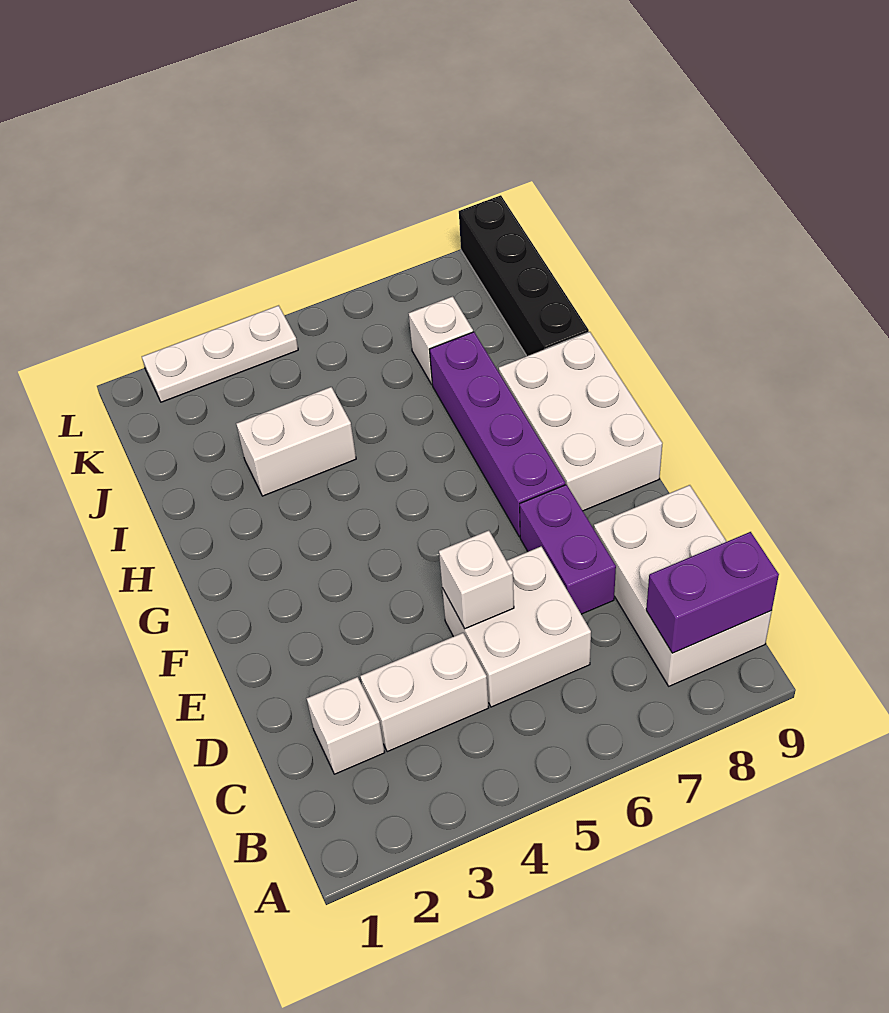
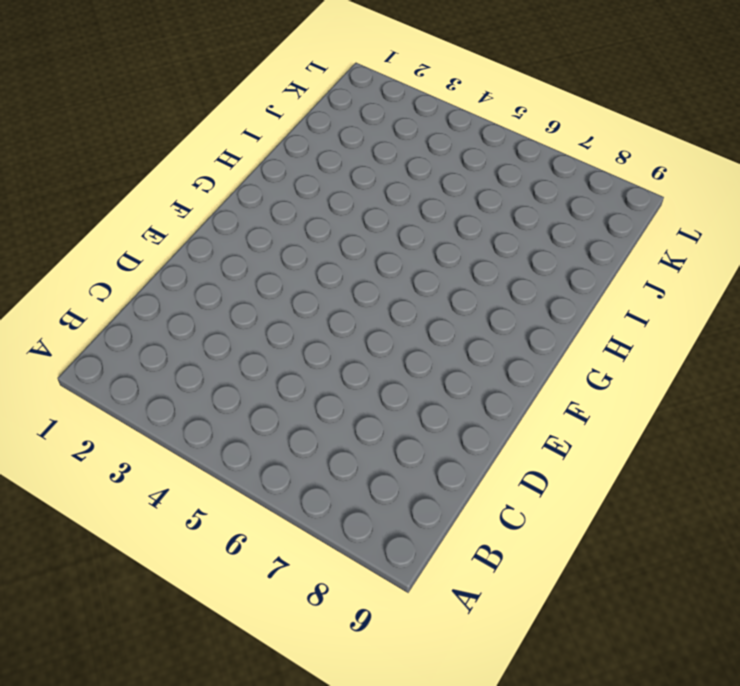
none -> white 2x3 brick [594,485,772,686]
none -> white 1x1 brick [307,677,385,774]
none -> white 1x2 brick [360,633,488,752]

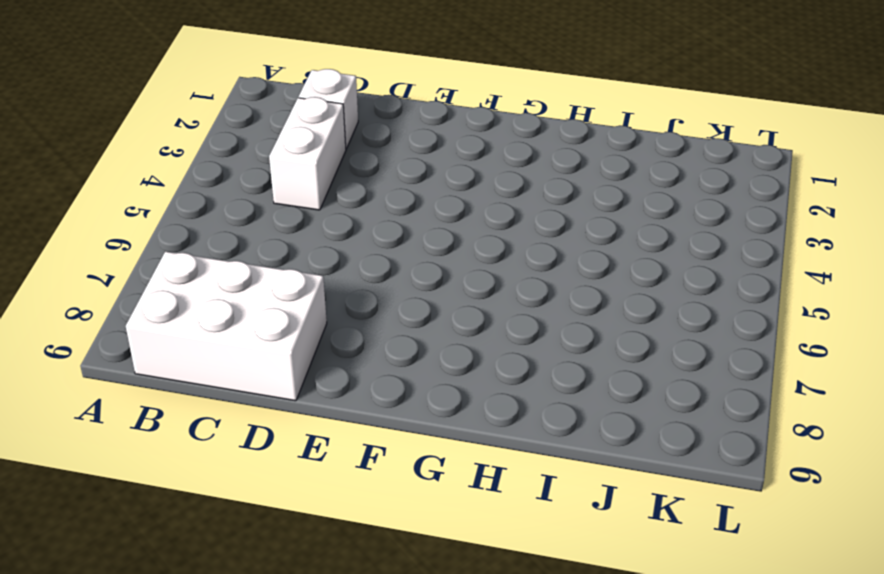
none -> white 2x2 brick [442,546,591,707]
none -> purple 1x2 brick [520,485,616,614]
none -> purple 1x4 brick [429,332,565,537]

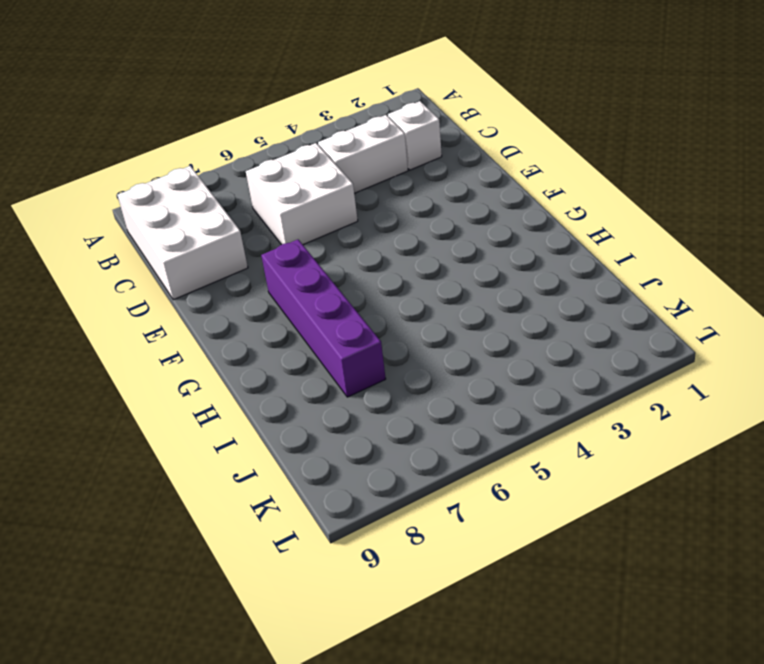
none -> purple 1x2 brick [520,485,616,614]
none -> white 2x3 brick [499,332,662,511]
none -> white 1x2 brick [236,387,356,496]

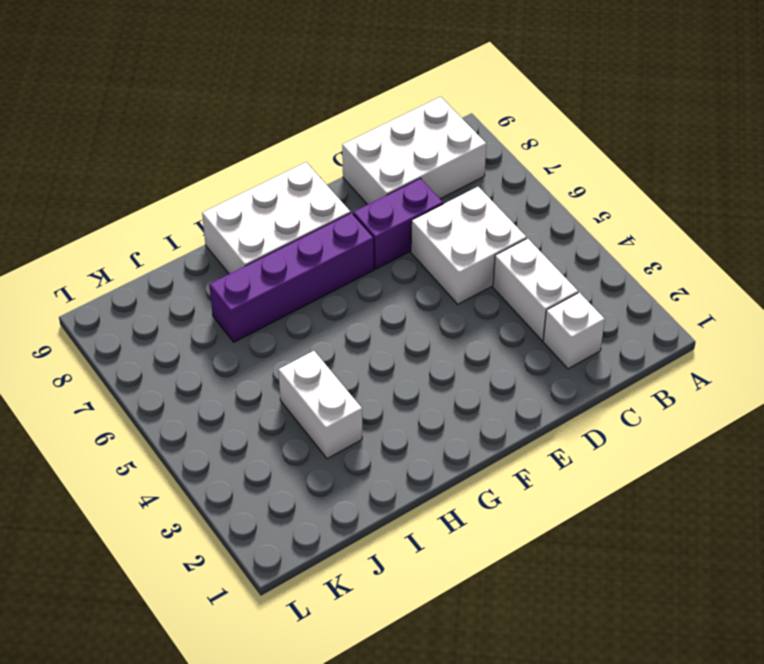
none -> black 1x4 brick [459,195,589,356]
none -> white 1x1 brick [409,296,473,384]
none -> white 1x3 plate [142,305,298,402]

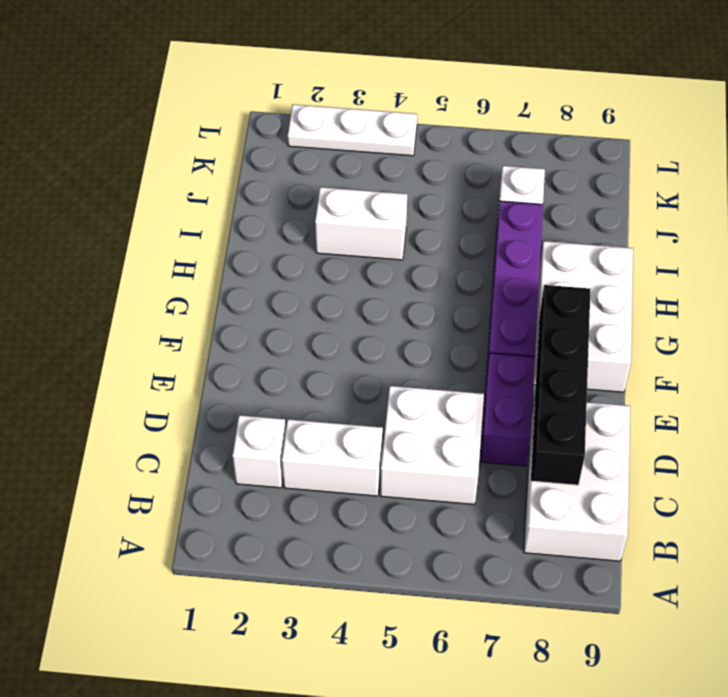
black 1x4 brick [531,285,590,485] -> black 1x4 brick moved to [459,195,589,356]
none -> purple 1x2 brick [646,532,779,653]
none -> white 1x1 brick [439,530,514,629]

